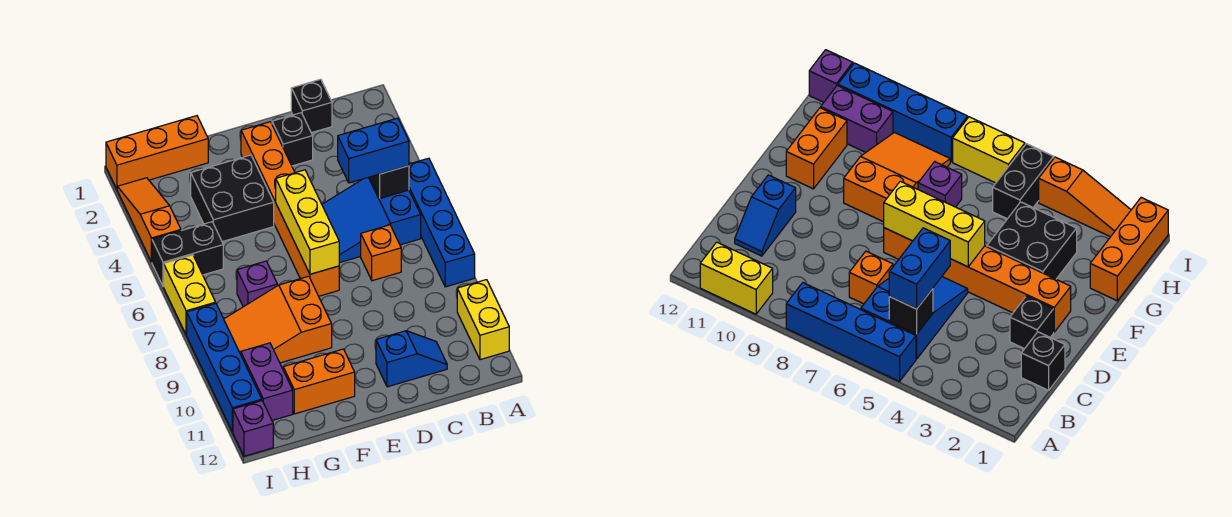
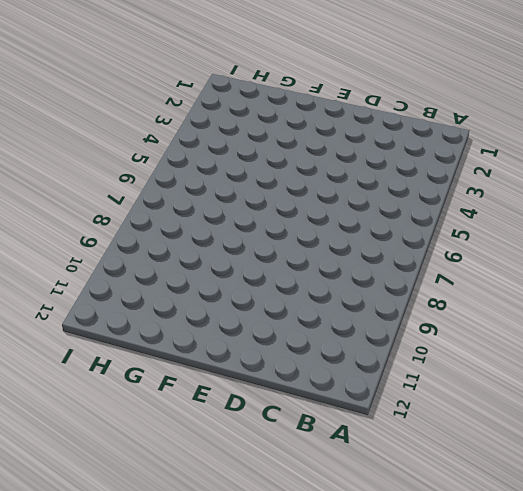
none -> blue 1x4 brick [409,158,475,287]
none -> yellow 1x2 brick [457,280,509,360]
none -> blue 2x3 slope [322,177,421,263]

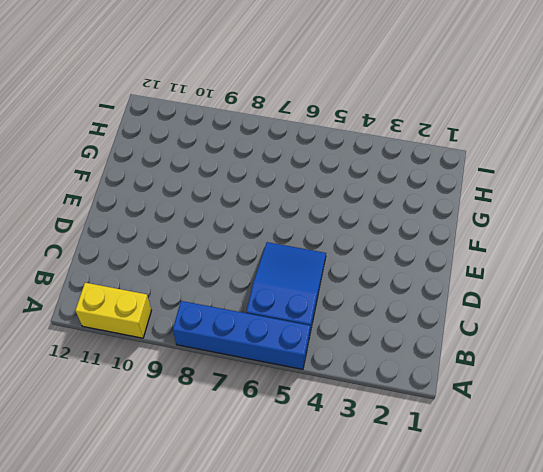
none -> black 1x1 brick [291,79,332,133]
none -> orange 1x1 brick [361,225,401,281]
none -> blue 1x2 slope [376,331,447,387]

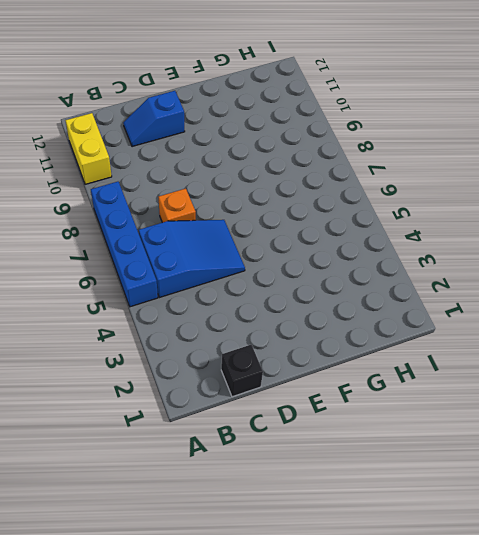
none -> black 1x1 brick [272,113,313,166]
none -> orange 1x6 brick [241,122,339,296]
none -> black 2x2 brick [191,155,274,242]

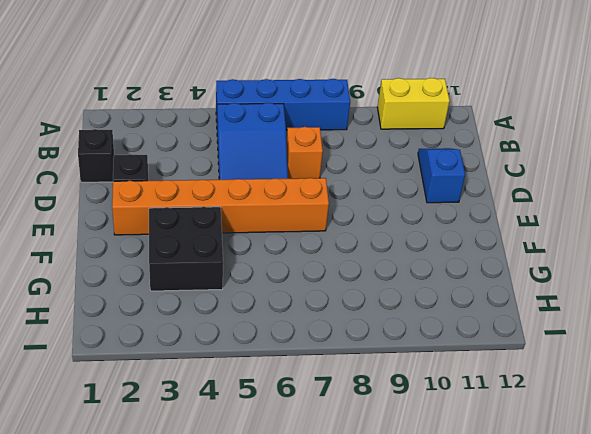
none -> orange 2x3 slope [224,276,332,363]
none -> orange 1x2 brick [283,349,355,414]
none -> orange 1x3 brick [106,116,208,189]

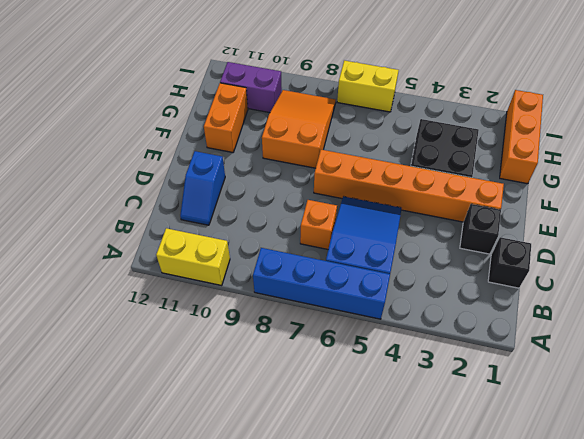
none -> purple 1x1 brick [237,261,277,307]
none -> black 1x2 brick [152,222,223,287]
none -> orange 1x3 slope [117,178,181,262]

